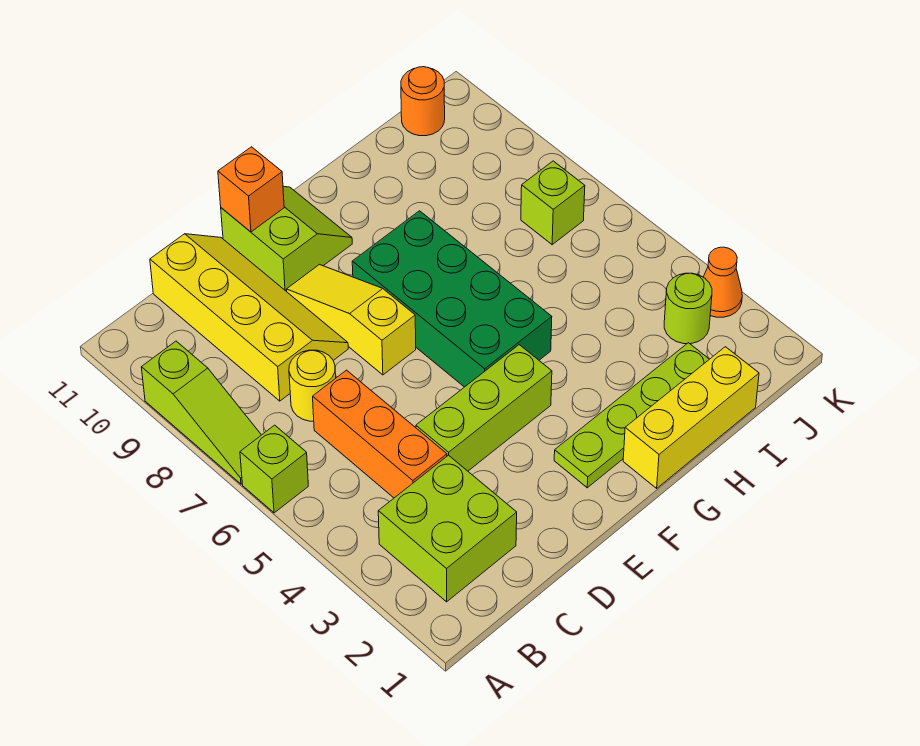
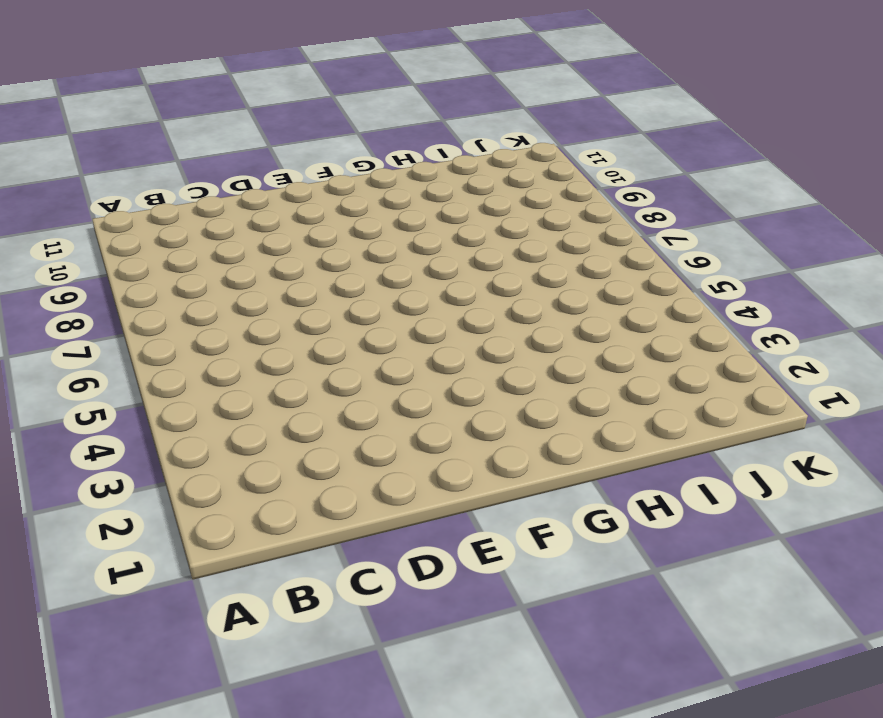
none -> lime 1x1 brick [240,425,308,513]
none -> lime 1x3 slope [141,341,261,484]
none -> lime 2x2 brick [378,455,517,602]

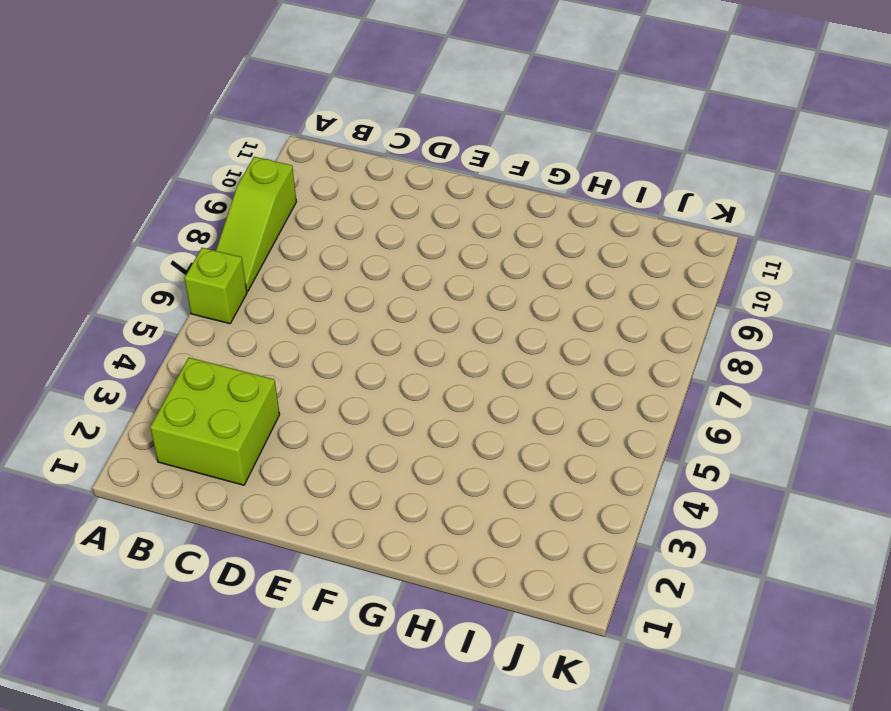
none -> orange 1x3 brick [313,370,447,498]
none -> yellow 1x1 round brick [289,350,336,421]
none -> yellow 2x4 slope [150,234,348,401]

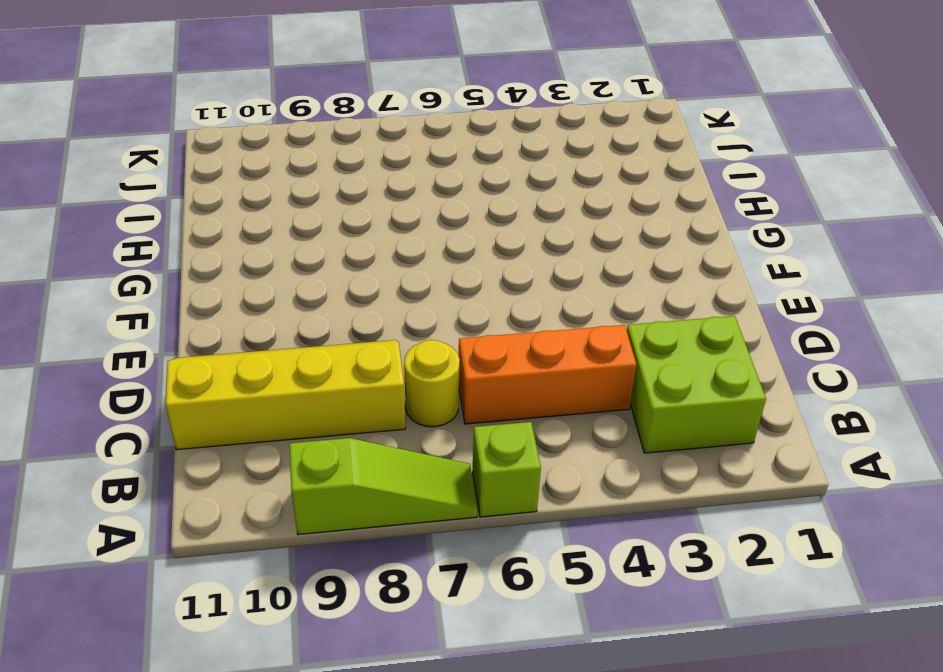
none -> lime 1x3 brick [416,345,552,471]
none -> yellow 1x3 slope [286,265,416,375]
none -> lime 2x2 slope [221,186,352,292]

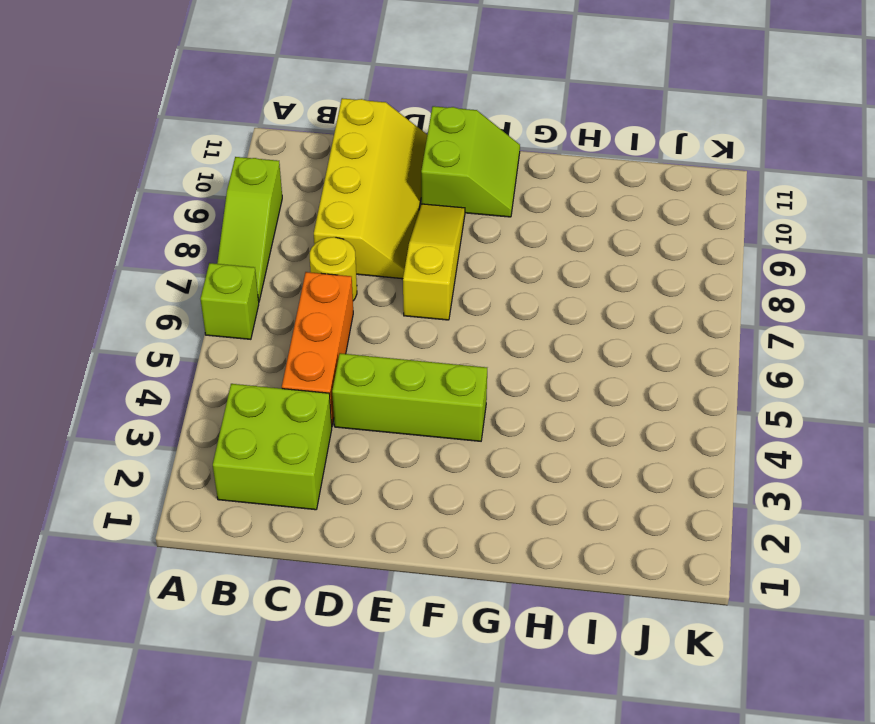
none -> lime 1x4 plate [554,343,709,488]
none -> green 2x4 brick [352,211,552,387]
none -> yellow 1x3 brick [623,347,759,488]

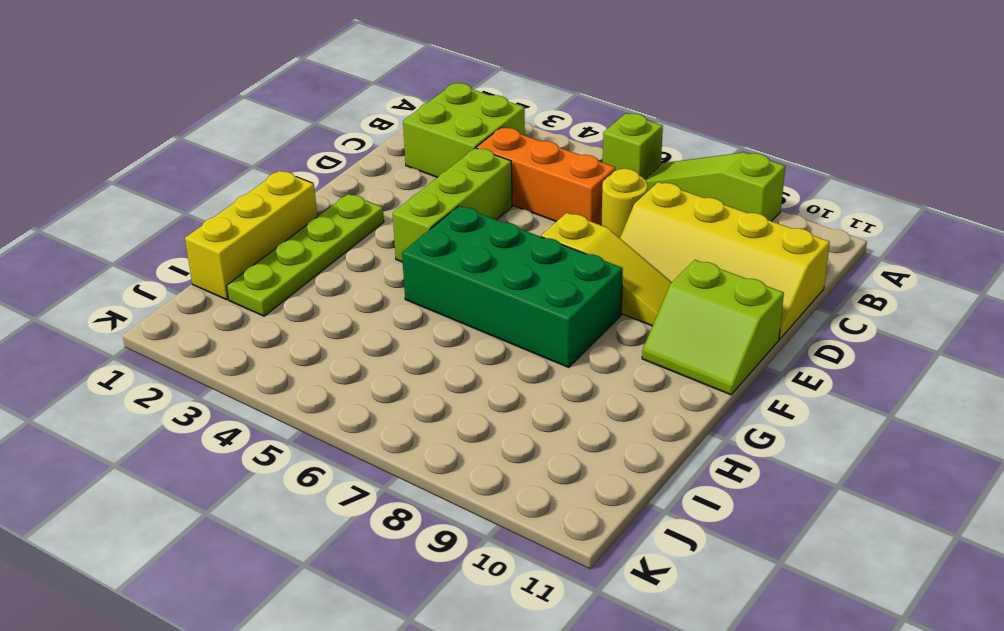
none -> lime 1x1 round brick [664,273,712,344]
none -> lime 1x1 brick [521,161,585,245]
none -> orange 1x1 round brick [401,67,445,136]

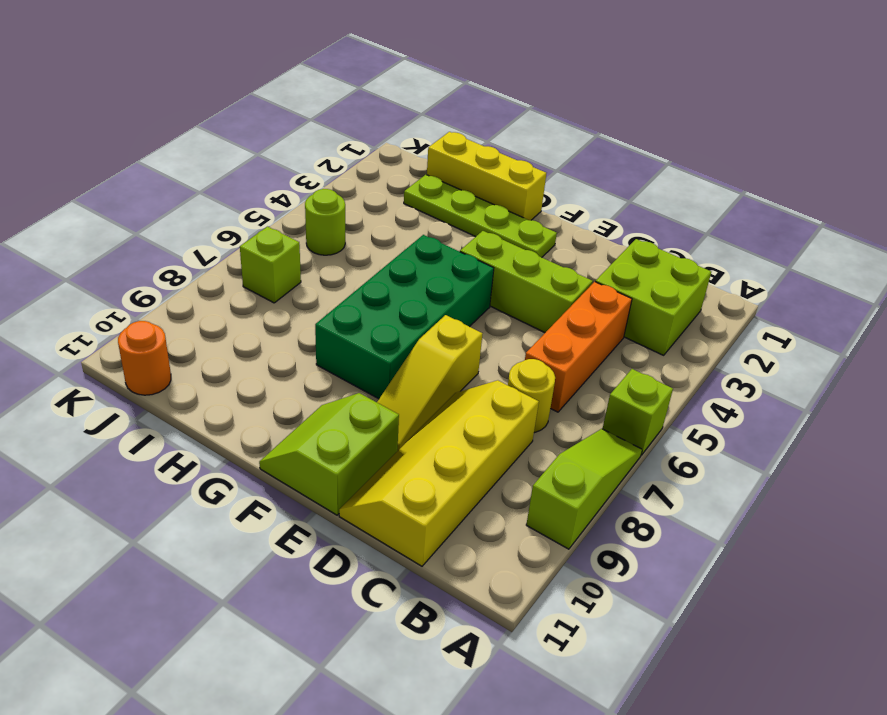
lime 1x1 round brick [305,189,345,255] -> lime 1x1 round brick moved to [664,273,712,344]
none -> orange 1x1 cone [703,247,742,317]
none -> orange 1x1 brick [218,147,284,232]

